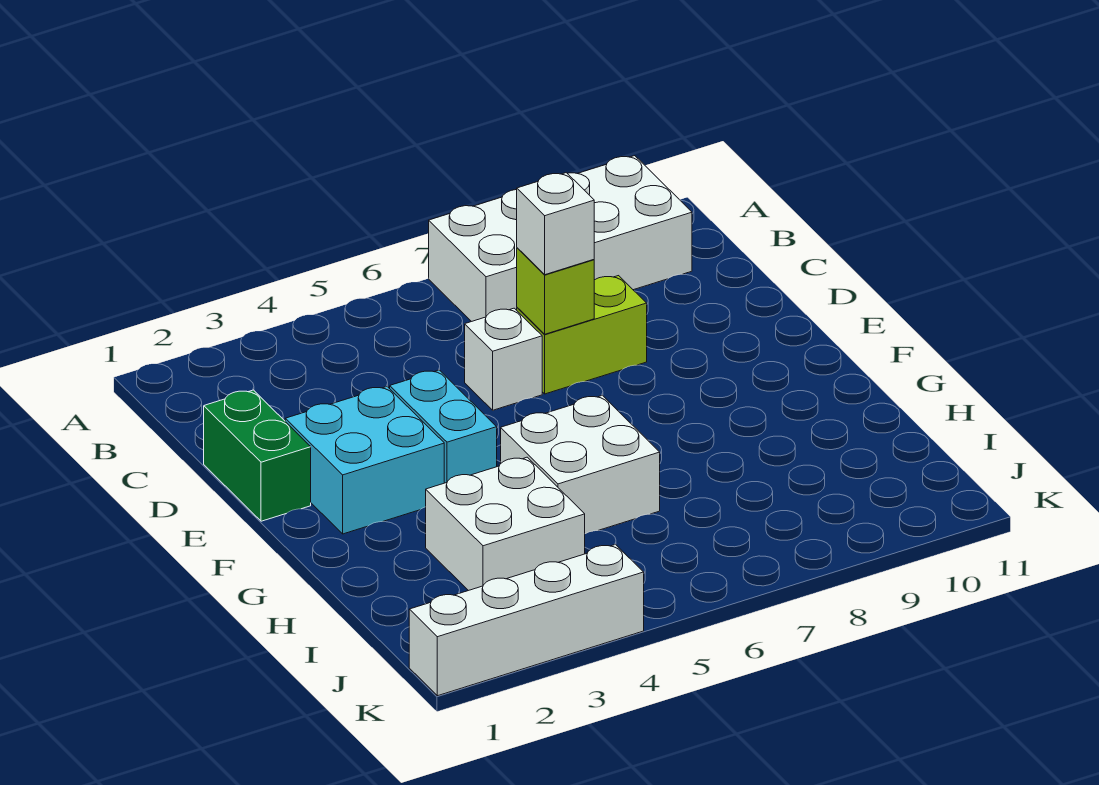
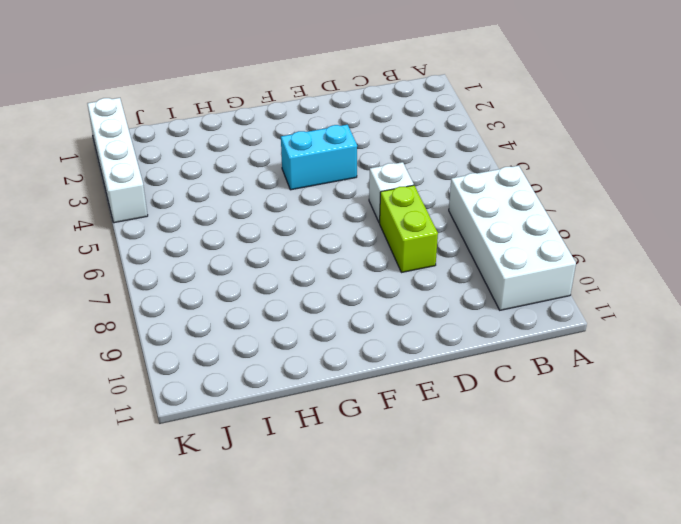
none -> green 1x2 brick [204,390,311,521]
none -> cyan 2x2 brick [285,387,444,534]

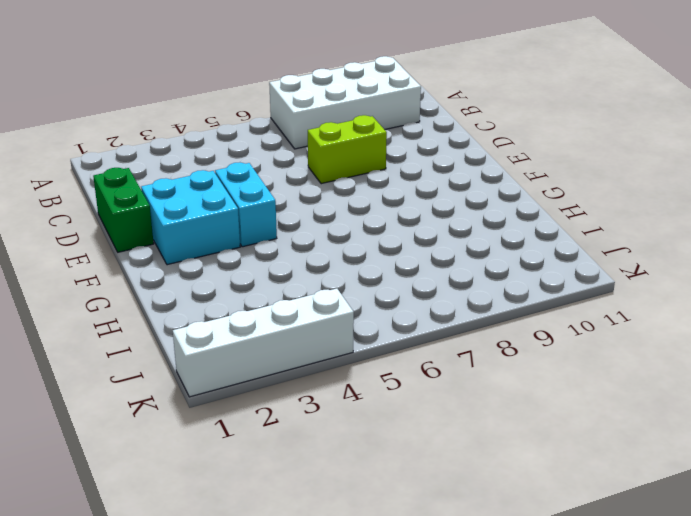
none -> white 1x1 brick [465,308,542,410]
none -> white 2x2 brick [501,395,660,534]

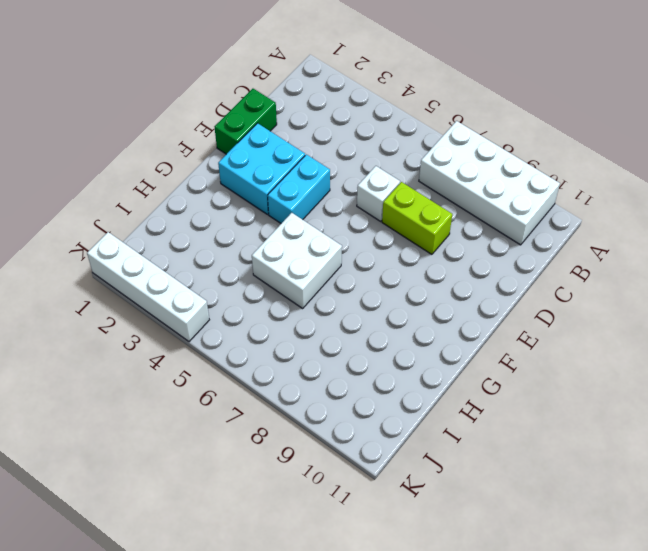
none -> white 2x2 brick [426,457,585,591]
none -> lime 1x1 brick [517,248,594,334]

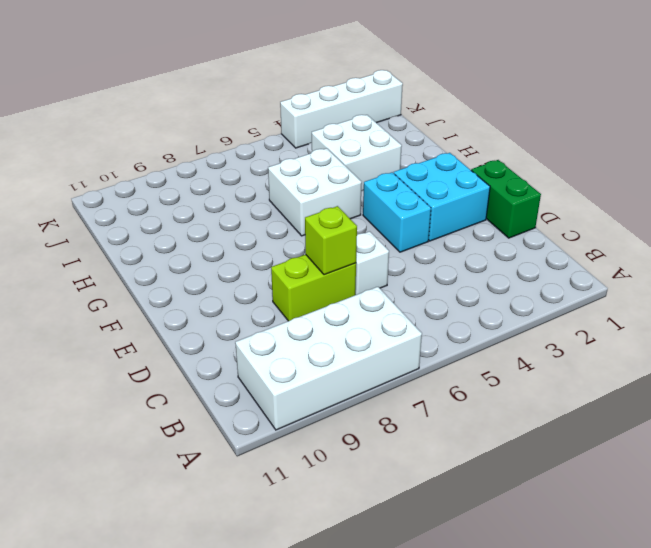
none -> white 1x1 brick [517,173,594,275]

